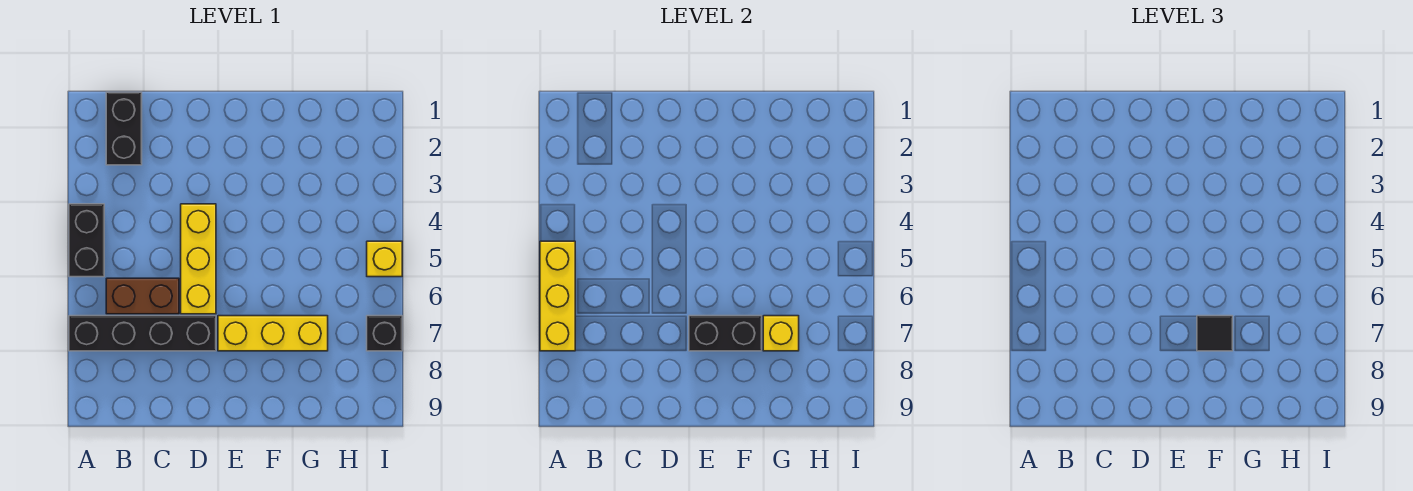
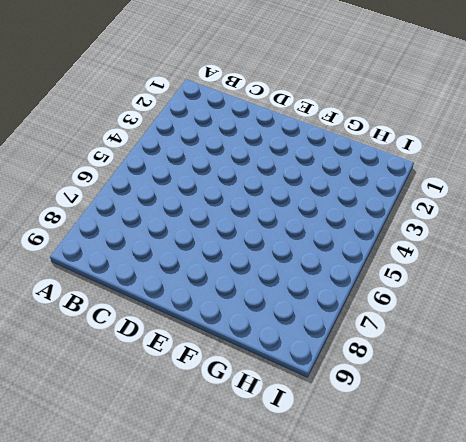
none -> black 1x2 brick [69,204,104,277]
none -> black 1x4 brick [69,316,216,351]
none -> black 1x2 brick [106,92,142,165]

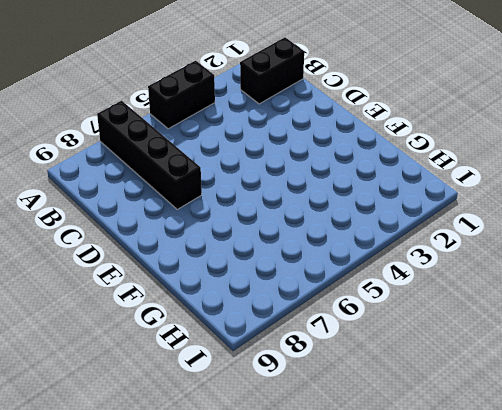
none -> brown 1x2 brick [106,278,179,314]
none -> yellow 1x3 brick [181,204,216,314]
none -> yellow 1x3 brick [218,316,328,351]

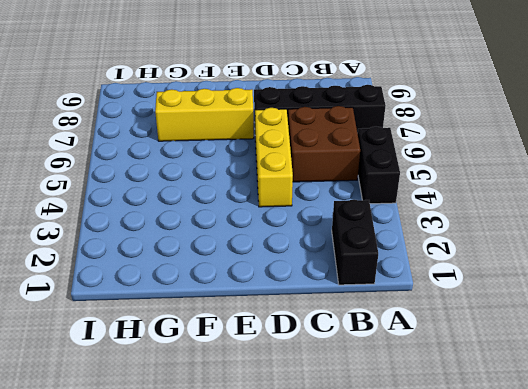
brown 2x2 brick [288,106,360,182] -> brown 1x2 brick [106,278,179,314]
none -> yellow 1x1 brick [367,241,402,277]
none -> black 1x1 brick [367,316,402,351]
none -> yellow 1x3 brick [540,241,575,351]

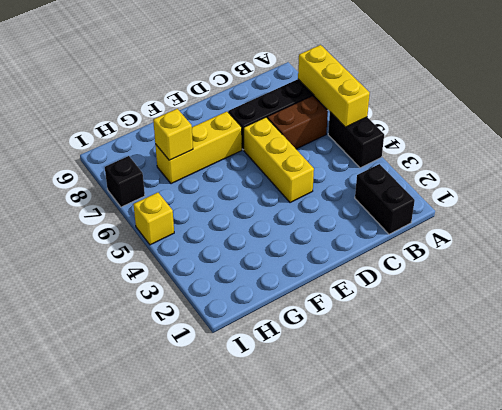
none -> black 1x2 brick [689,316,762,351]
none -> black 1x1 tile [1197,316,1233,351]

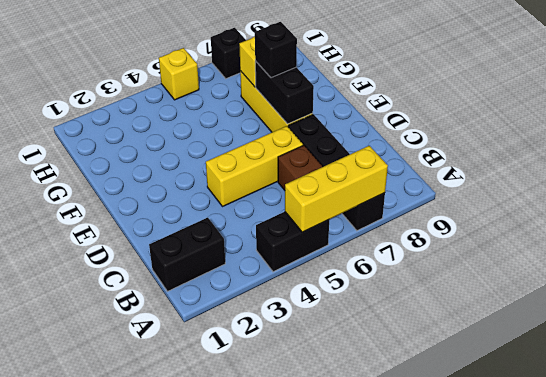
black 1x1 brick [255,22,297,78] -> black 1x1 tile [1197,316,1233,351]

